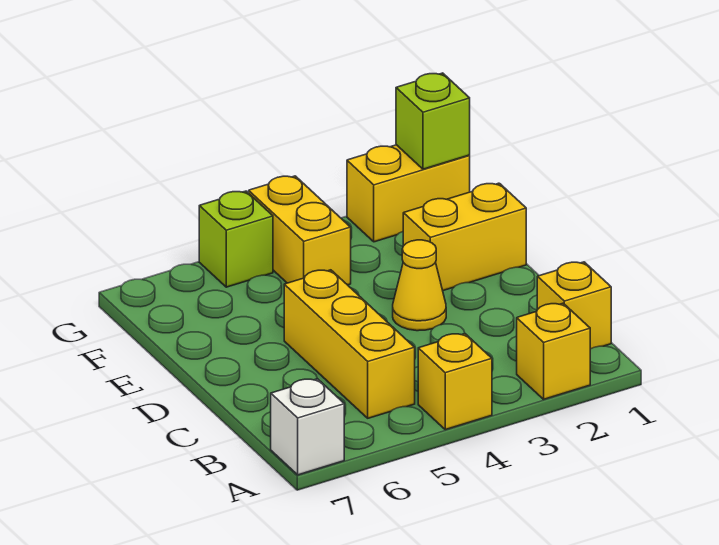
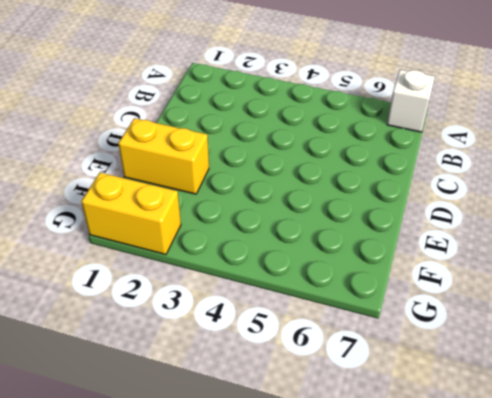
none -> yellow 1x1 brick [517,303,590,399]
none -> yellow 1x1 brick [418,334,492,430]

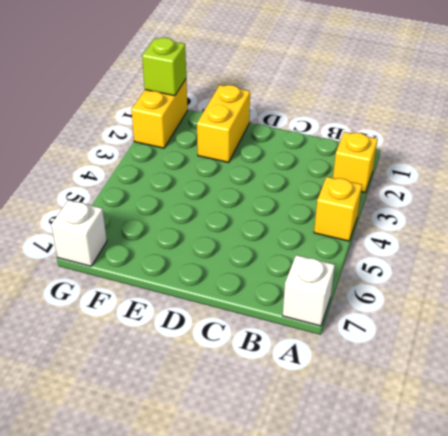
white 1x1 brick [51,200,107,266] -> none
none -> yellow 1x1 brick [537,262,611,349]
none -> yellow 1x3 brick [284,270,415,418]

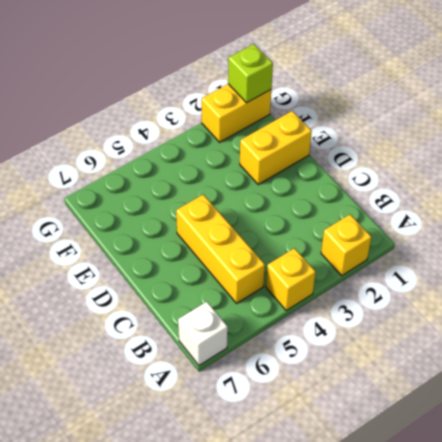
none -> yellow 1x1 brick [537,262,611,349]
none -> yellow 1x1 cone [393,240,446,331]

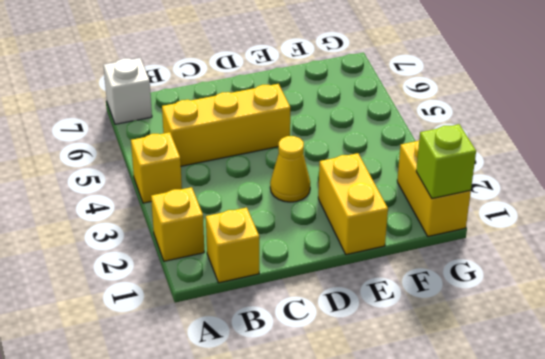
none -> yellow 1x2 brick [249,176,351,285]
none -> lime 1x1 brick [199,191,273,287]

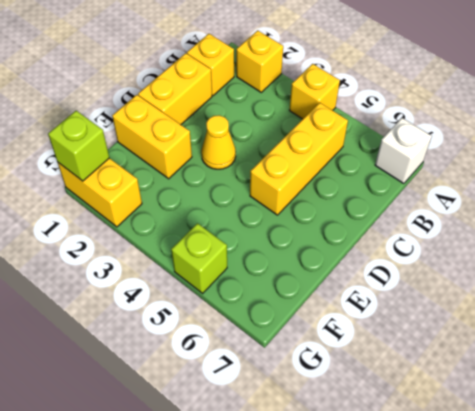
yellow 1x2 brick [138,53,212,125] -> yellow 1x2 brick moved to [249,176,351,285]

